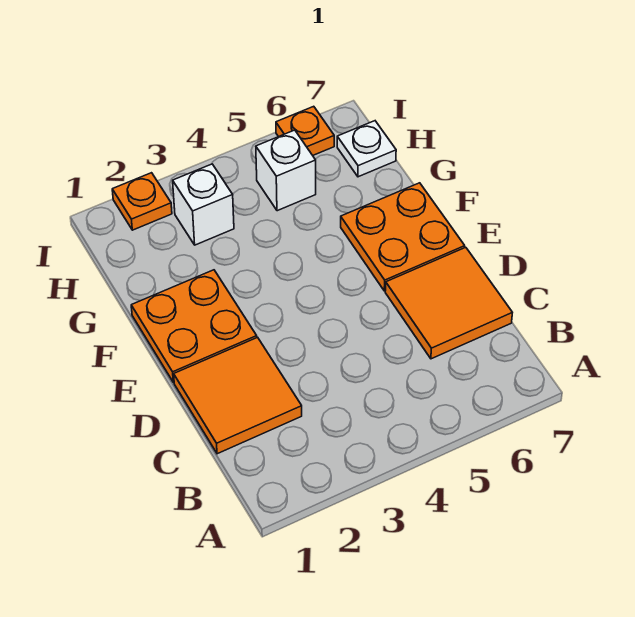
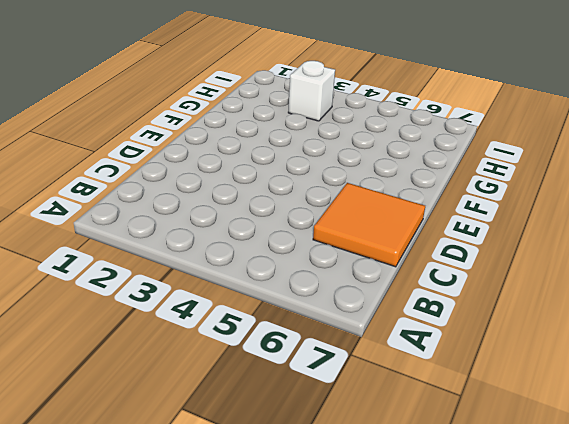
none -> orange 2x2 tile [174,337,302,454]
none -> orange 2x2 plate [131,270,257,382]

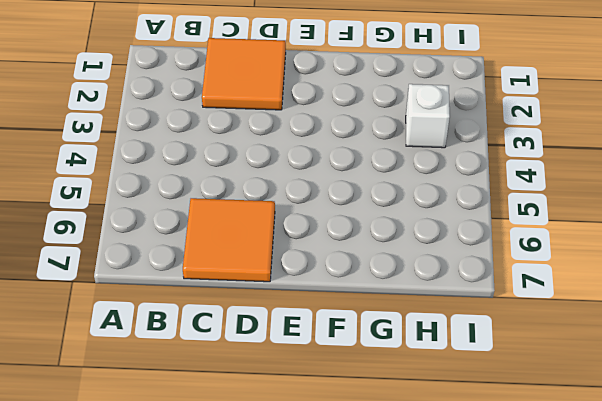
none -> orange 2x2 plate [131,270,257,382]
none -> orange 2x2 plate [341,183,465,291]

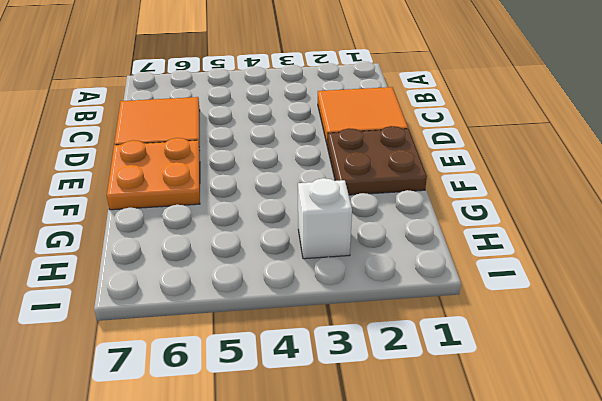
brown 2x2 plate [327,126,427,195] -> orange 2x2 plate [131,270,257,382]
none -> white 1x1 brick [256,130,316,211]
none -> white 1x1 plate [337,121,396,177]

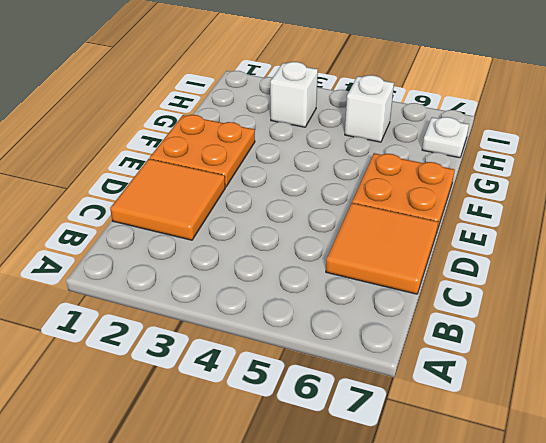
none -> orange 1x1 plate [112,173,172,230]
none -> orange 1x1 plate [276,106,334,155]

